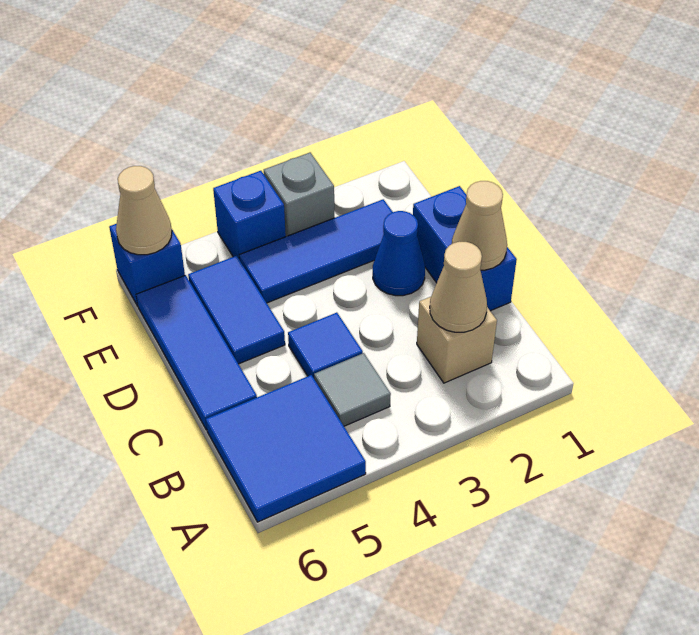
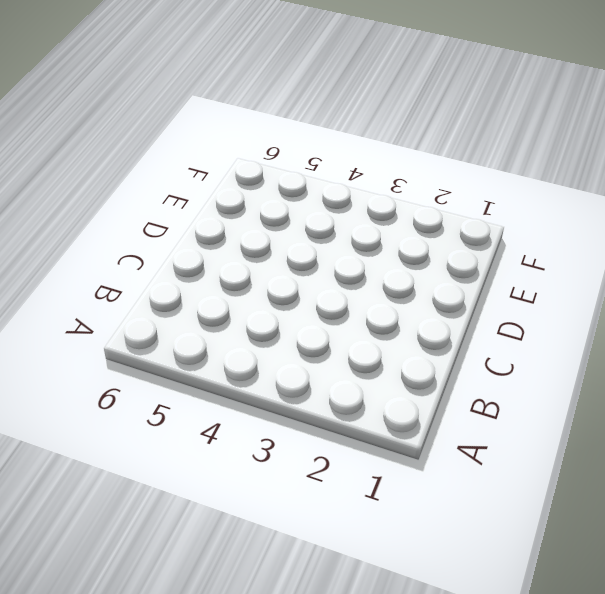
none -> blue 2x2 tile [206,375,366,522]
none -> tan 1x1 brick [417,297,497,383]
none -> grey 1x1 tile [314,353,391,426]

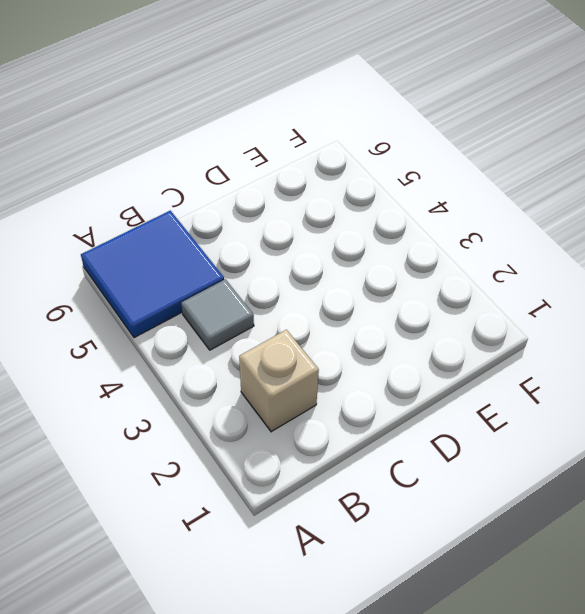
none -> blue 1x2 brick [413,186,517,311]
none -> blue 1x1 tile [288,313,363,378]
none -> blue 1x3 tile [136,275,257,430]

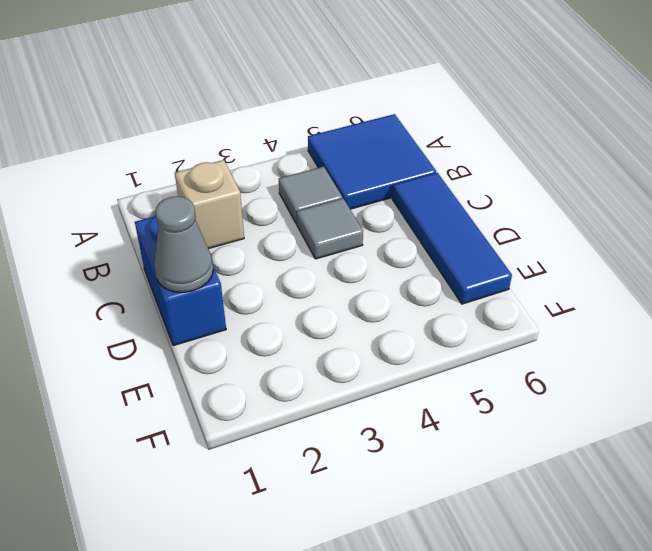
grey 1x1 tile [297,198,363,259] -> blue 1x1 tile [288,313,363,378]
grey 1x1 cone [154,196,213,292] -> none
none -> blue 1x1 cone [373,211,425,296]
none -> blue 1x2 tile [188,256,285,364]
none -> blue 1x3 tile [239,199,392,303]

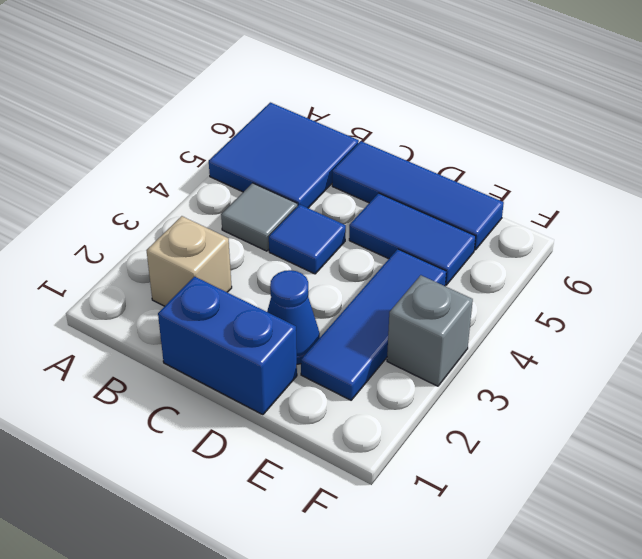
none -> blue 1x1 brick [213,171,286,260]
none -> blue 1x1 brick [109,224,185,306]
none -> tan 1x1 cone [430,242,487,332]

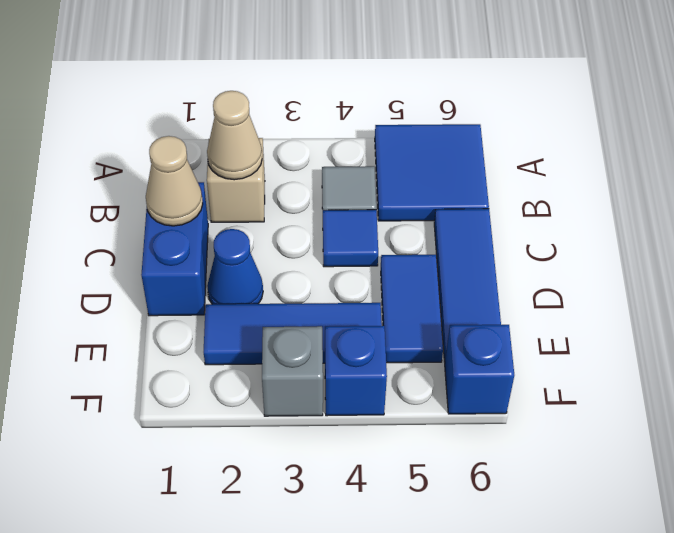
none -> tan 1x1 cone [116,166,172,255]

